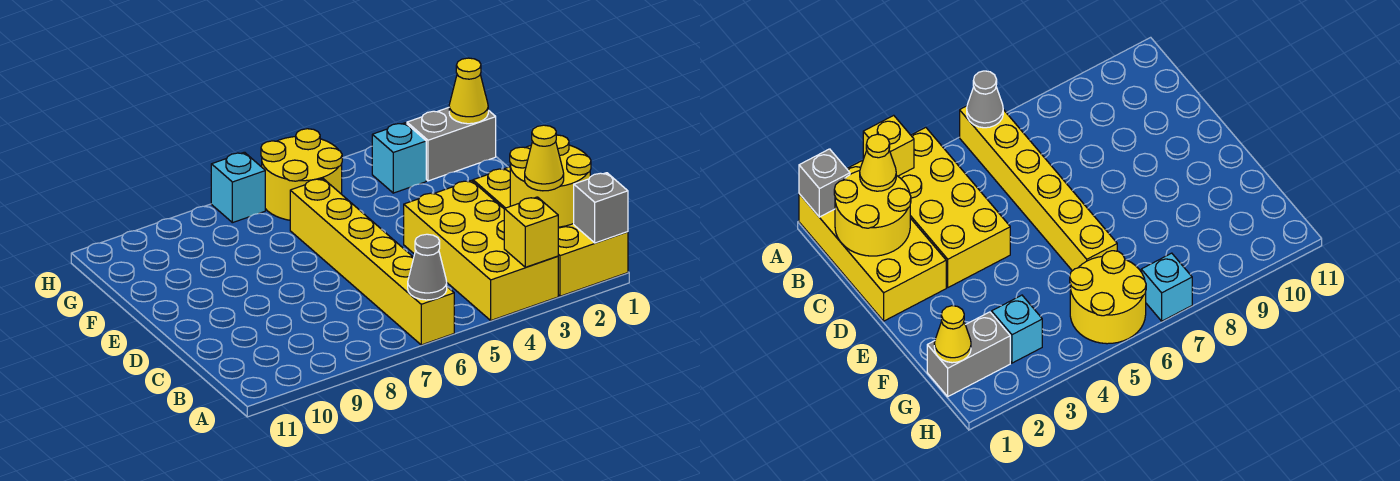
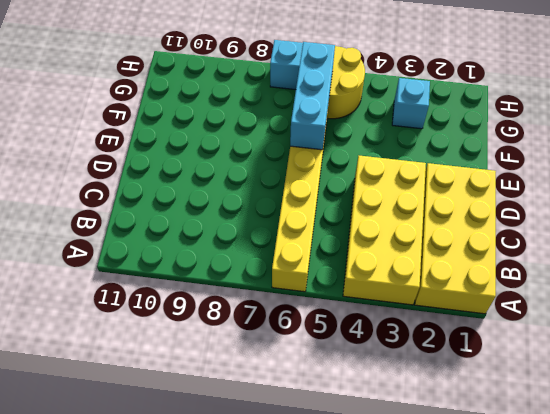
cyan 1x3 brick [290,42,335,150] -> none
none -> grey 1x2 brick [407,108,496,181]
none -> grey 1x1 brick [574,173,628,243]
none -> yellow 1x1 brick [504,197,558,267]

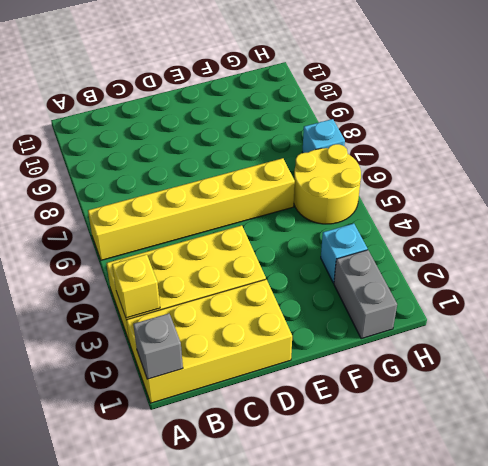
none -> grey 1x1 cone [408,234,447,300]
none -> yellow 2x2 round brick [510,135,591,227]
none -> yellow 1x1 cone [449,58,488,124]

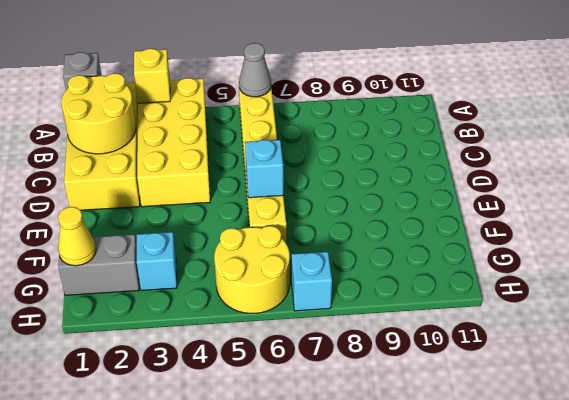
cyan 1x1 brick [245,140,283,198] -> none
none -> yellow 1x1 cone [525,125,564,191]

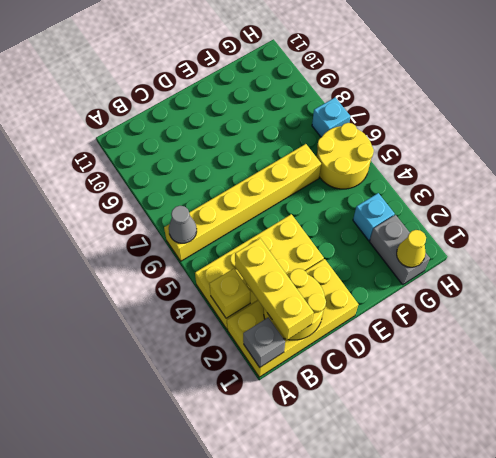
yellow 1x3 brick [235,238,314,340] -> yellow 1x1 cone [525,125,564,191]

